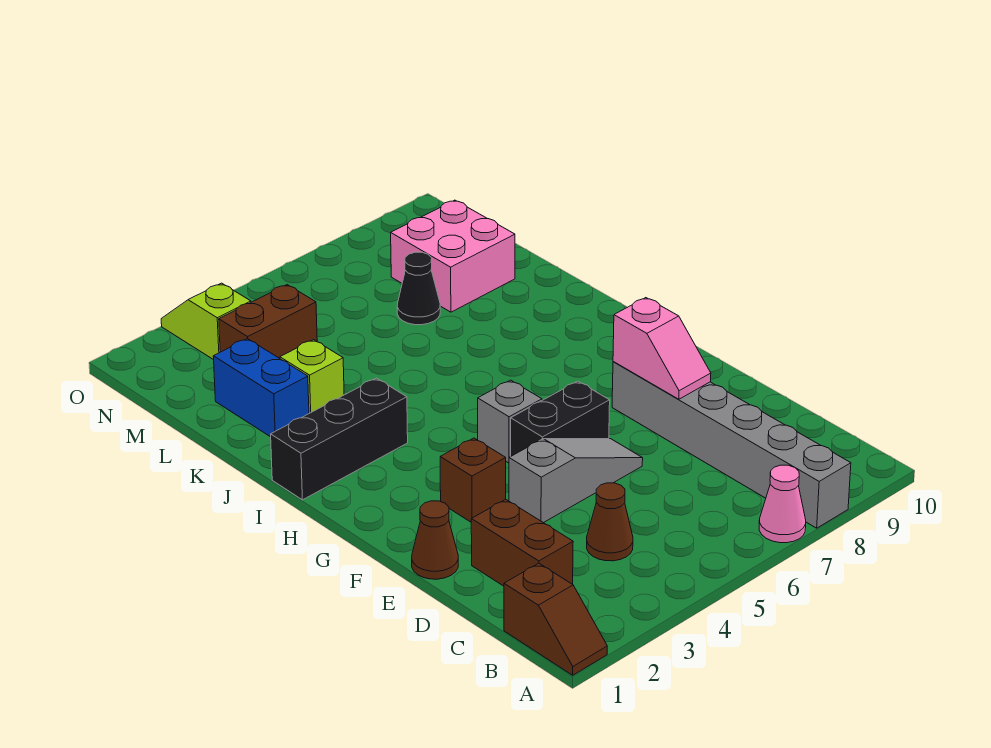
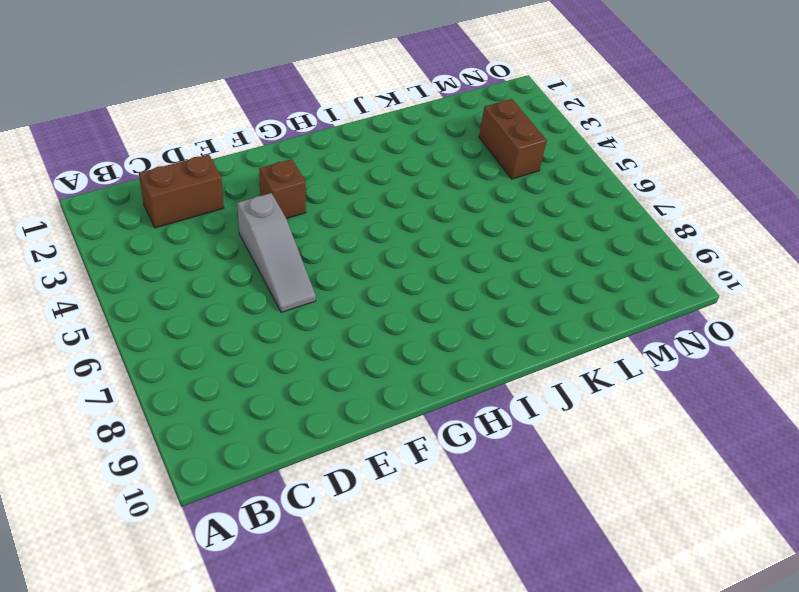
none -> brown 1x2 slope [504,563,607,675]
none -> pink 1x1 cone [759,465,806,543]
none -> grey 1x6 brick [612,362,851,528]

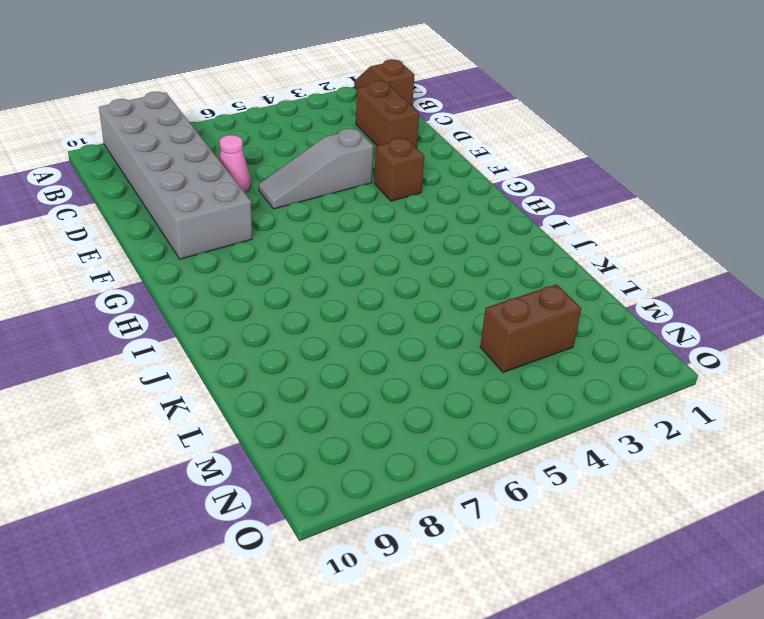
grey 2x6 brick [99,92,252,259] -> grey 1x6 brick [612,362,851,528]
pink 1x1 cone [219,135,251,192] -> pink 1x1 cone moved to [759,465,806,543]
none -> brown 1x1 cone [587,483,633,561]
none -> brown 1x1 cone [412,501,458,579]
none -> black 1x2 brick [511,381,610,456]

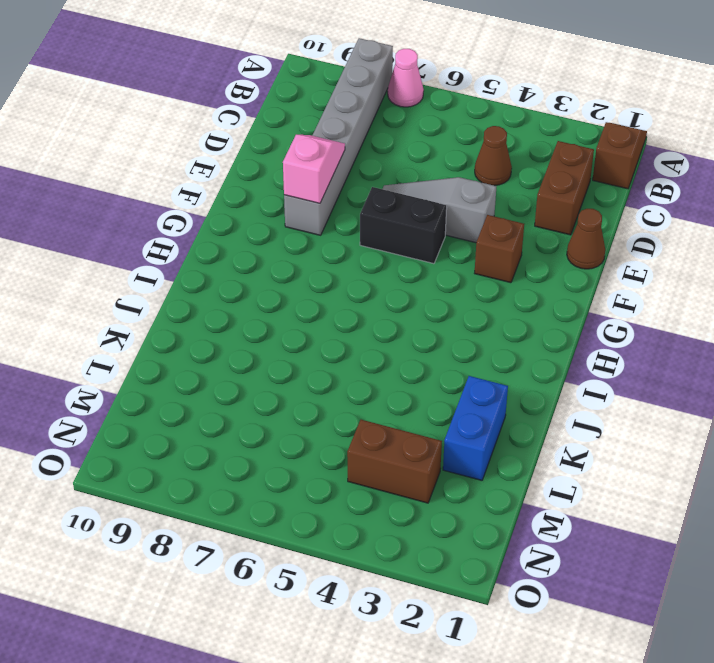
none -> grey 1x1 brick [478,380,542,463]
none -> black 1x3 brick [271,378,408,500]
none -> lime 1x1 brick [280,340,344,413]

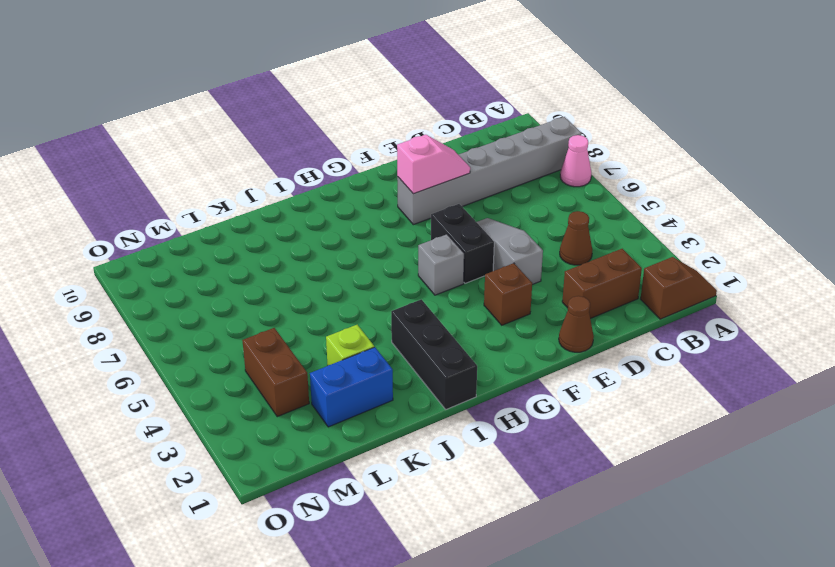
none -> black 1x1 cone [397,252,440,325]
none -> pink 2x2 brick [391,200,515,312]
none -> lime 1x2 slope [161,283,251,360]

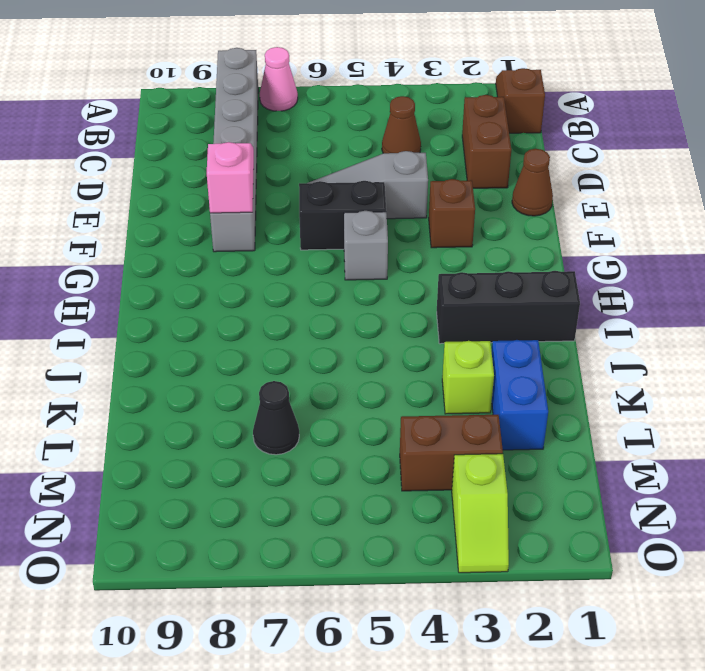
none -> pink 2x2 brick [391,200,515,312]

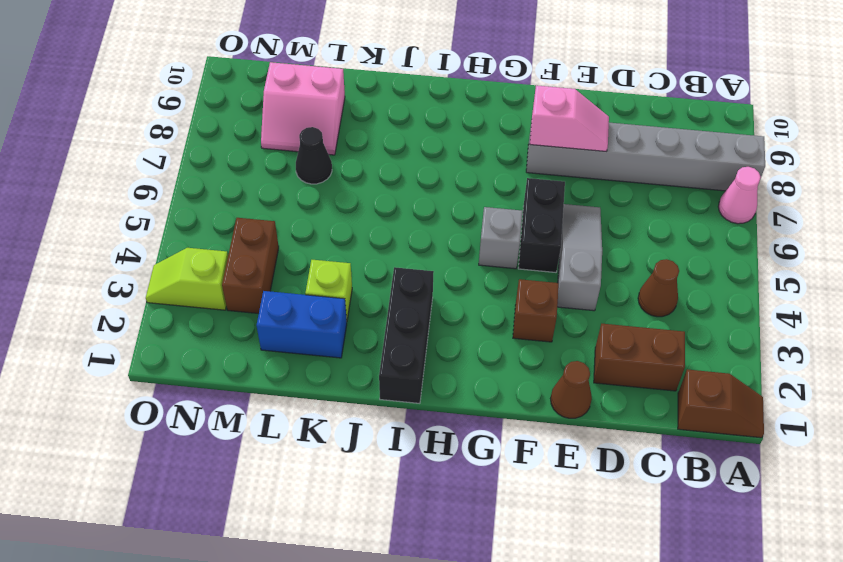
pink 2x2 slope [261,62,345,155] -> pink 2x2 brick [391,200,515,312]

